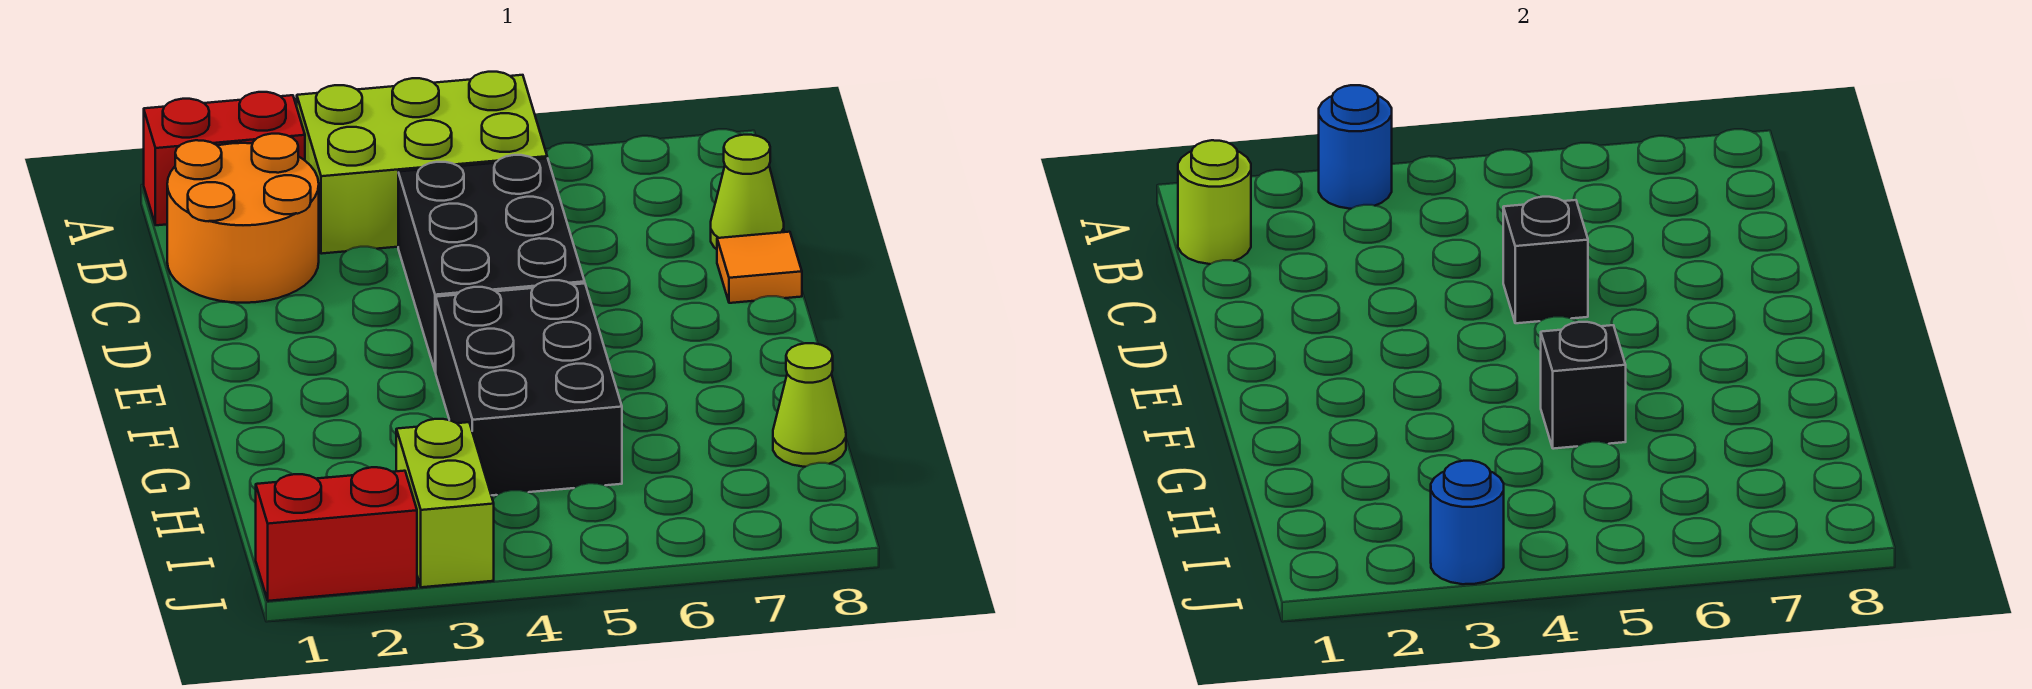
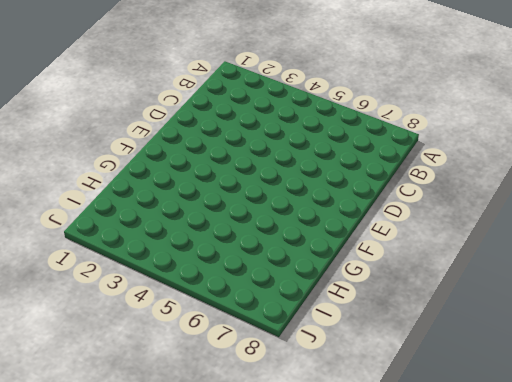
none -> red 1x2 brick [144,92,305,225]
none -> lime 2x3 brick [297,72,547,254]
none -> orange 2x2 round brick [167,134,319,303]

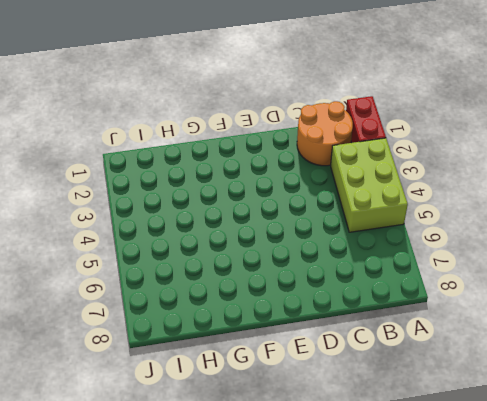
none -> black 2x3 brick [398,155,585,372]
none -> lime 1x1 cone [711,135,784,249]
none -> orange 1x1 tile [717,232,802,303]

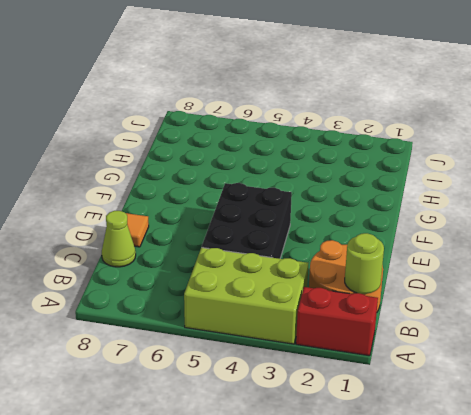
none -> black 2x3 brick [436,280,622,495]
none -> lime 1x1 cone [773,343,846,467]
none -> lime 1x2 brick [396,419,494,587]

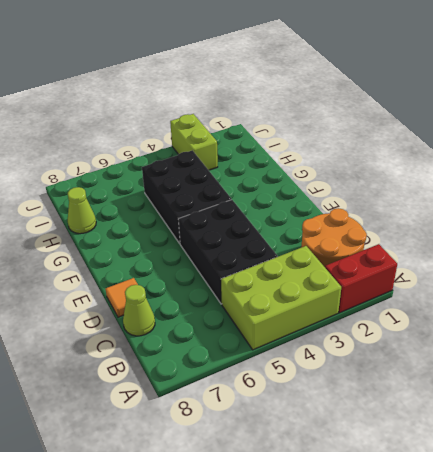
none -> red 1x2 brick [256,467,417,601]
none -> blue 1x1 round brick [1319,85,1392,209]
none -> lime 1x1 round brick [1178,140,1251,264]

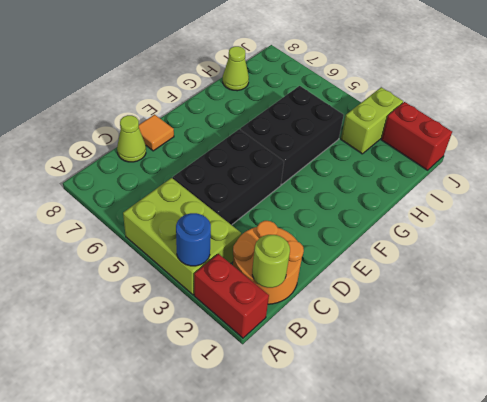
none -> black 1x1 brick [1503,197,1588,323]
none -> black 1x1 brick [1541,322,1626,449]
none -> blue 1x1 round brick [1431,461,1504,584]

